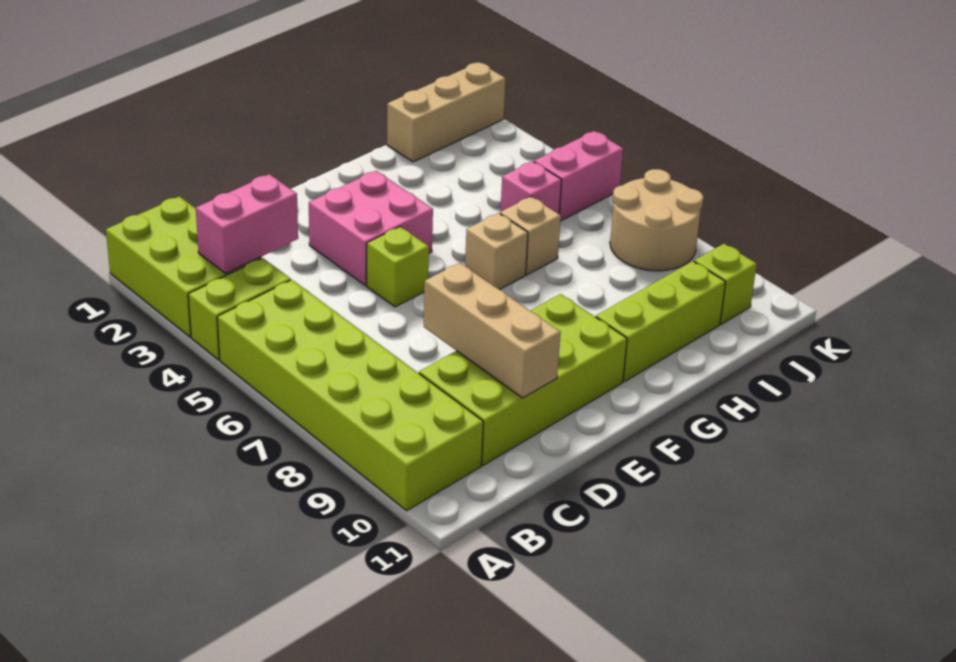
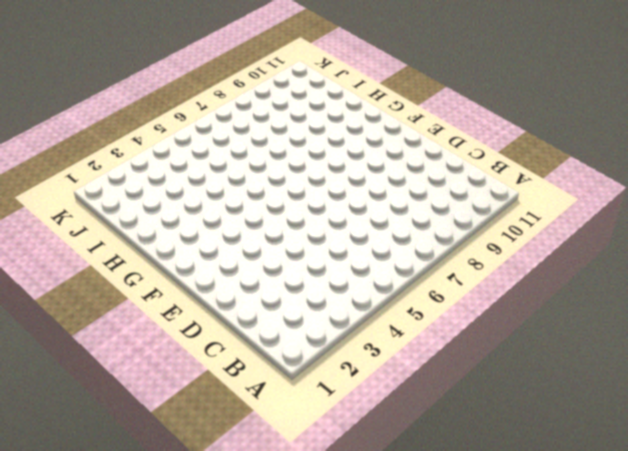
none -> lime 2x3 brick [106,196,262,337]
none -> lime 1x2 brick [188,258,291,360]
none -> lime 2x6 brick [217,280,483,511]

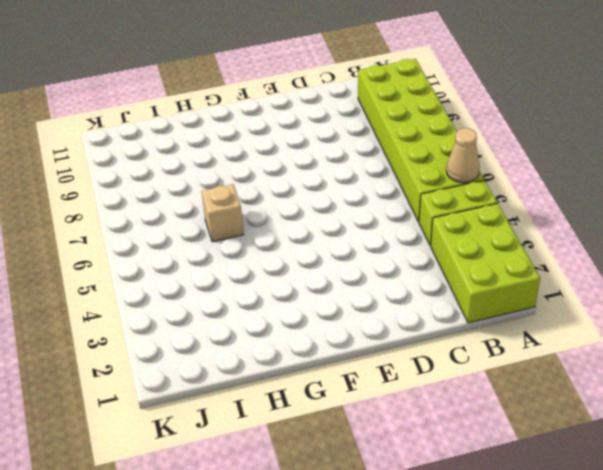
tan 1x1 cone [446,128,480,183] -> none
none -> lime 2x4 brick [419,294,627,465]
none -> pink 2x2 brick [309,171,433,285]
none -> lime 1x1 brick [367,227,429,307]

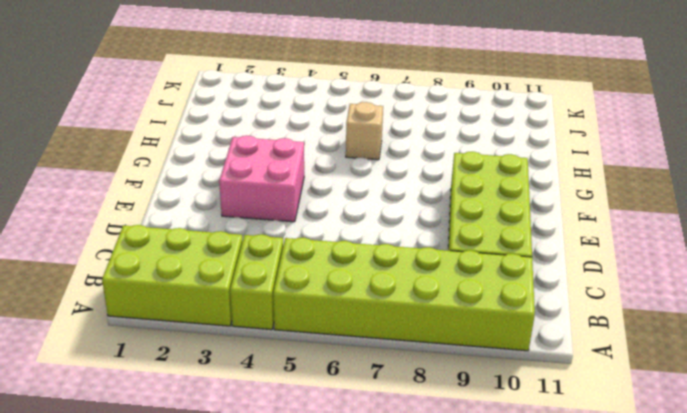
none -> lime 1x1 brick [367,227,429,307]
none -> tan 1x1 brick [465,213,528,290]
none -> lime 1x3 brick [596,261,726,382]

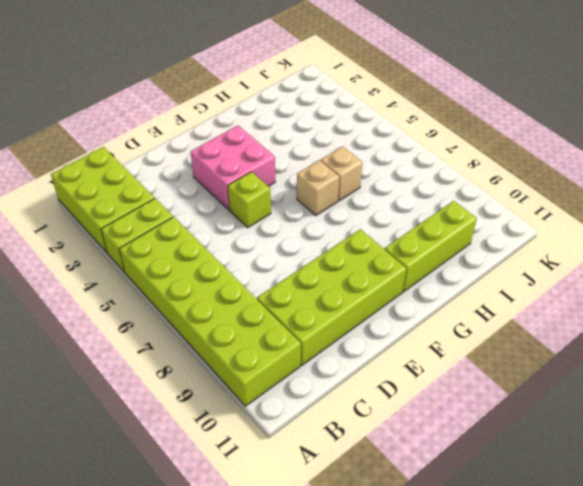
none -> tan 1x3 brick [387,63,506,162]
none -> pink 1x1 brick [500,161,562,214]
none -> pink 1x2 brick [534,131,623,221]

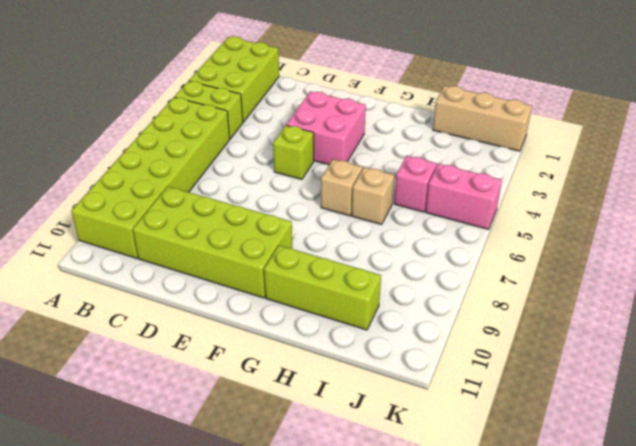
none -> tan 2x2 round brick [610,169,703,271]
none -> lime 1x1 brick [694,244,757,324]
none -> pink 1x2 brick [196,174,298,273]

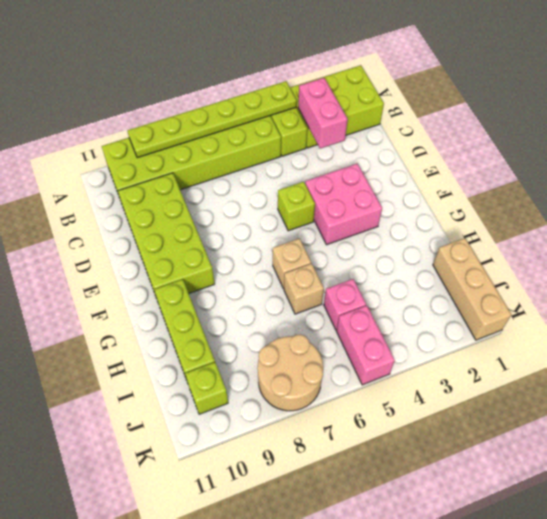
lime 1x6 plate [128,81,297,158] -> none
none -> tan 1x3 brick [424,263,561,398]

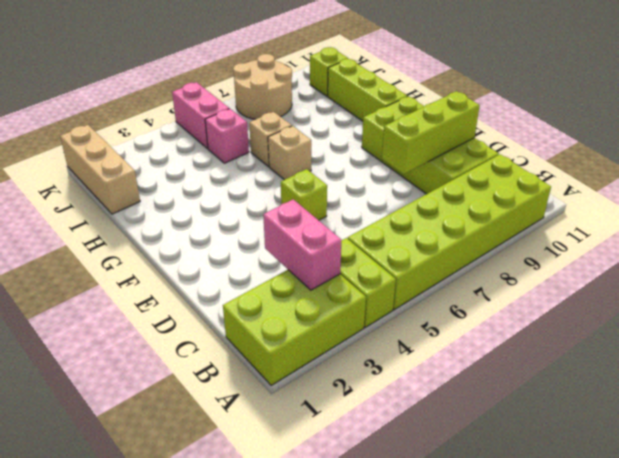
lime 1x3 brick [382,91,480,174] -> tan 1x3 brick [424,263,561,398]
none -> pink 2x2 brick [309,171,433,285]

